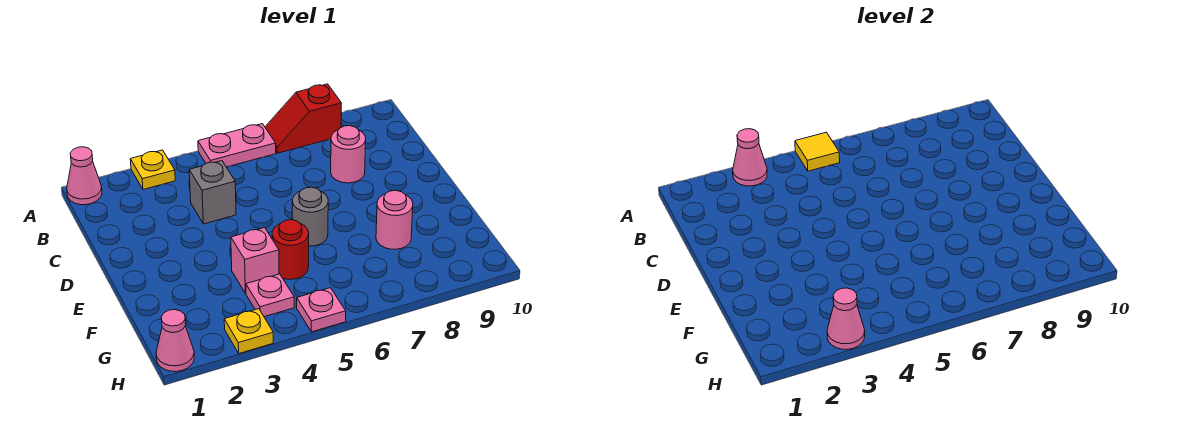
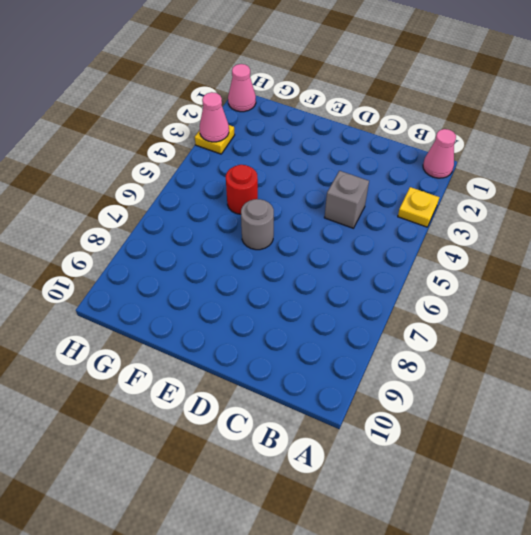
none -> pink 1x2 plate [198,124,276,167]
none -> red 1x2 slope [265,84,341,153]
none -> pink 1x1 round brick [331,126,366,183]

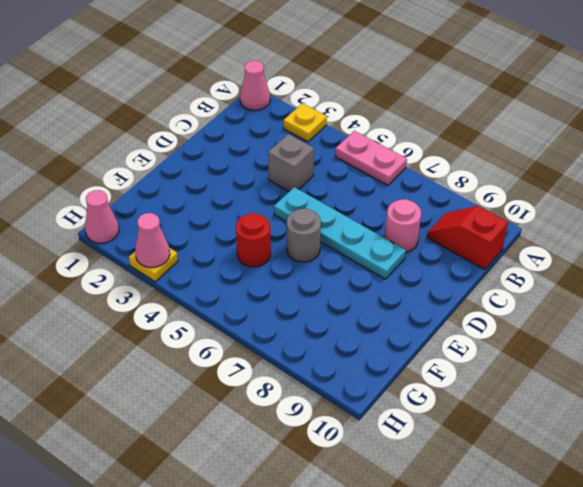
red 1x2 slope [427,206,508,270] -> red 1x2 slope moved to [265,84,341,153]
cyan 1x4 plate [274,187,406,279] -> none
none -> pink 1x1 brick [231,228,279,293]
none -> pink 1x1 round brick [376,190,413,249]
none -> pink 1x1 plate [246,274,294,317]

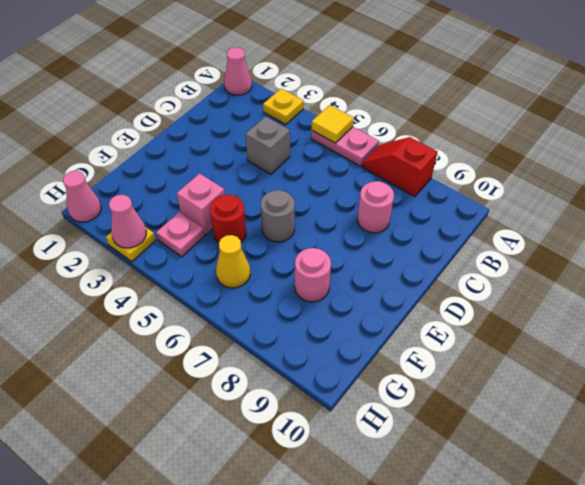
yellow 1x1 cone [216,235,250,288] -> none
none -> pink 1x1 plate [297,288,346,332]
none -> pink 1x1 cone [733,129,767,186]

